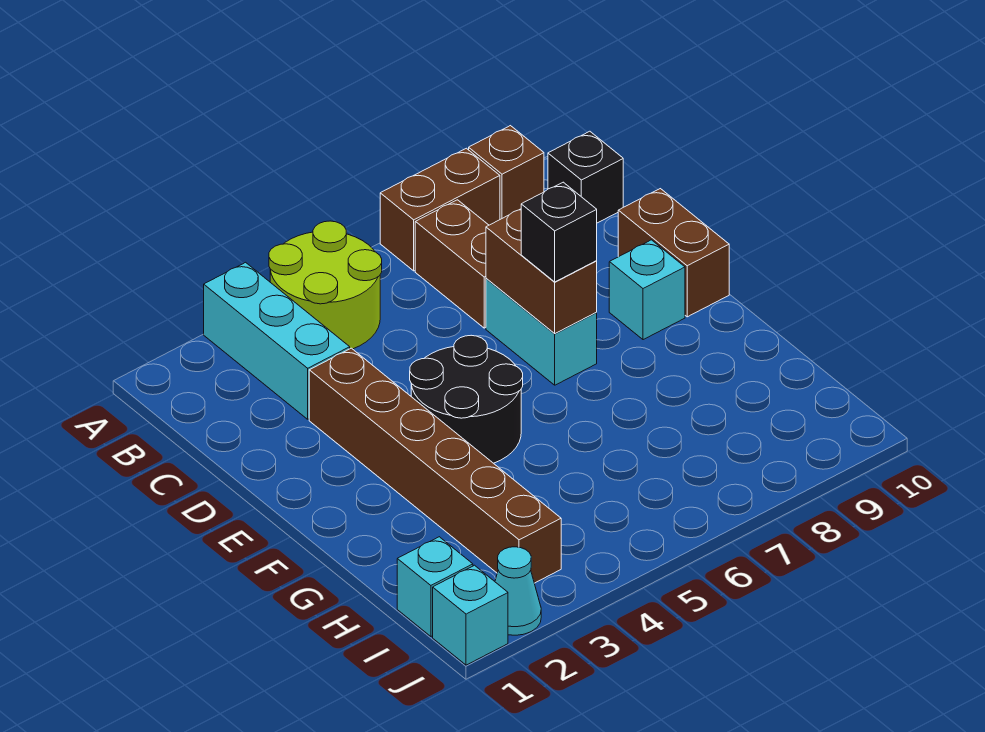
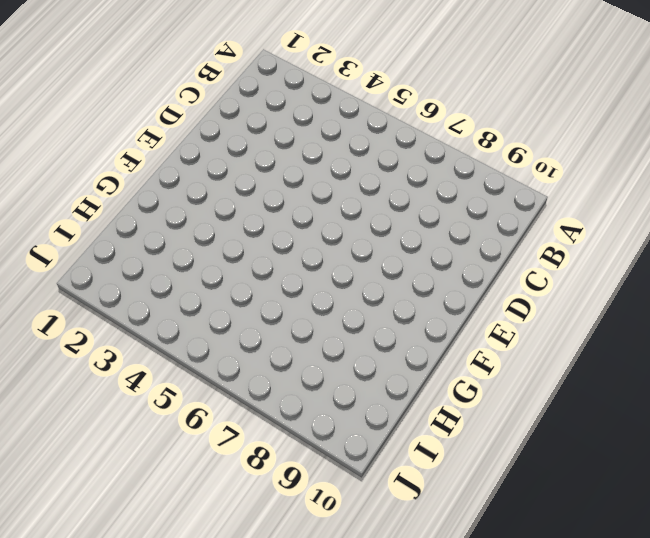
none -> cyan 1x3 brick [204,262,350,419]
none -> lime 2x2 round brick [269,221,382,349]
none -> brown 1x2 brick [380,148,500,271]

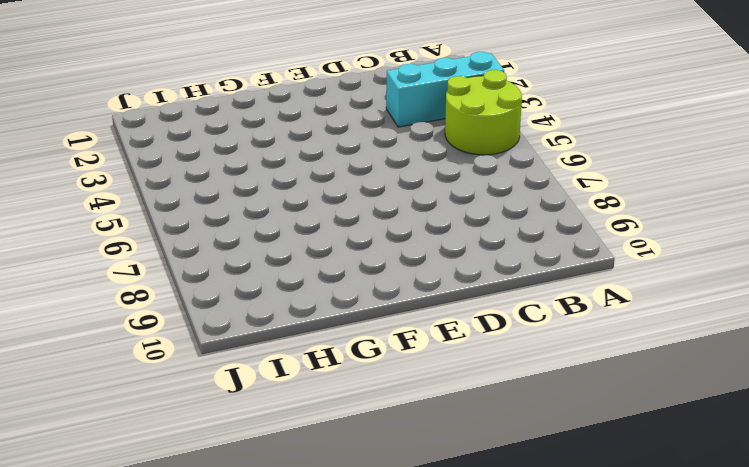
none -> brown 1x2 brick [380,148,500,271]
none -> brown 1x1 brick [469,126,544,219]
none -> brown 1x2 brick [415,200,489,328]

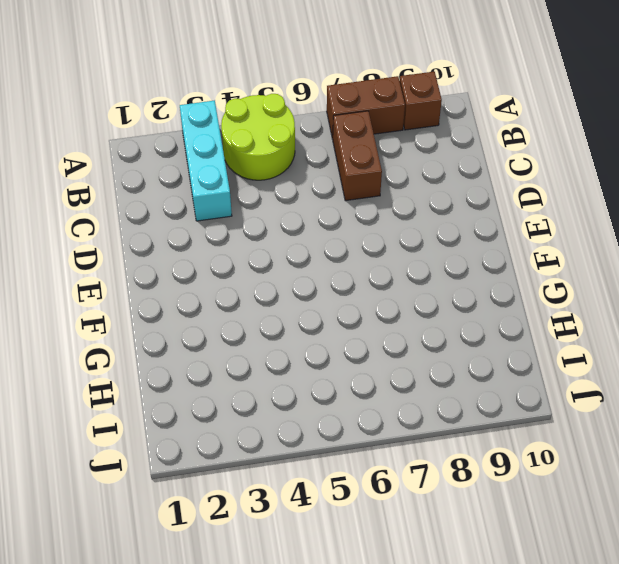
none -> black 1x1 brick [548,131,623,223]
none -> brown 1x6 brick [309,348,561,583]
none -> cyan 1x2 brick [486,278,597,385]

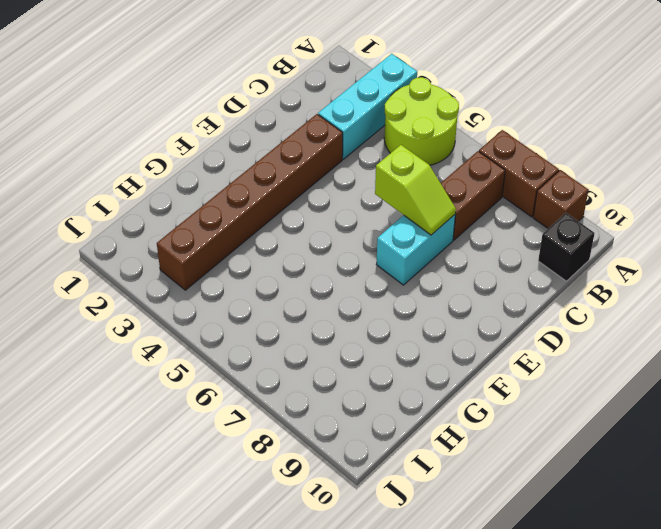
lime 1x2 slope [375,145,456,235] -> brown 1x2 brick [486,209,597,333]
none -> brown 1x2 brick [618,189,729,317]
none -> black 2x2 round brick [410,335,523,463]
none -> cyan 1x1 brick [609,240,685,340]

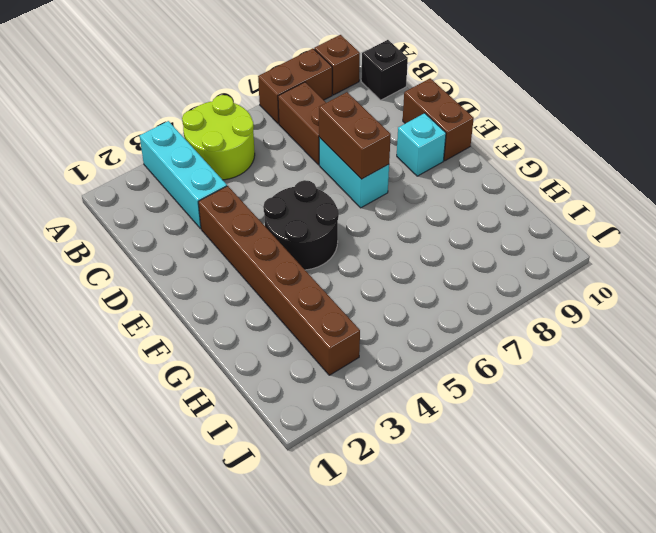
none -> cyan 1x1 brick [397,537,473,636]
none -> cyan 1x1 brick [433,565,508,665]
none -> cyan 1x1 cone [495,547,541,635]

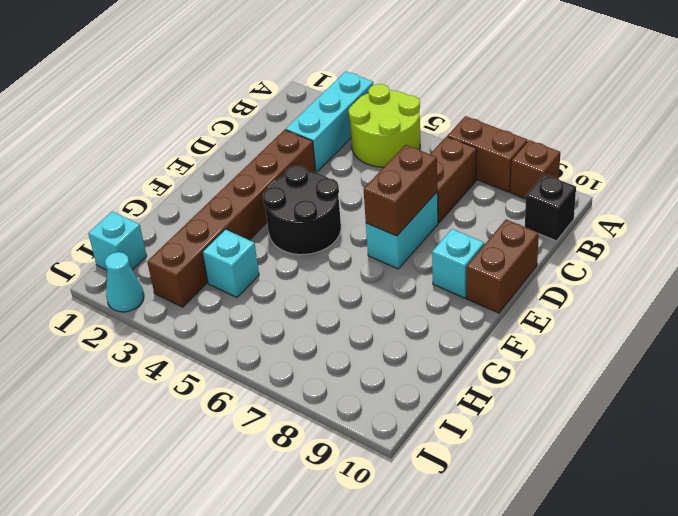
cyan 1x1 brick [202,229,259,297] -> cyan 1x1 brick moved to [433,565,508,665]
none -> black 1x1 brick [521,182,597,282]

